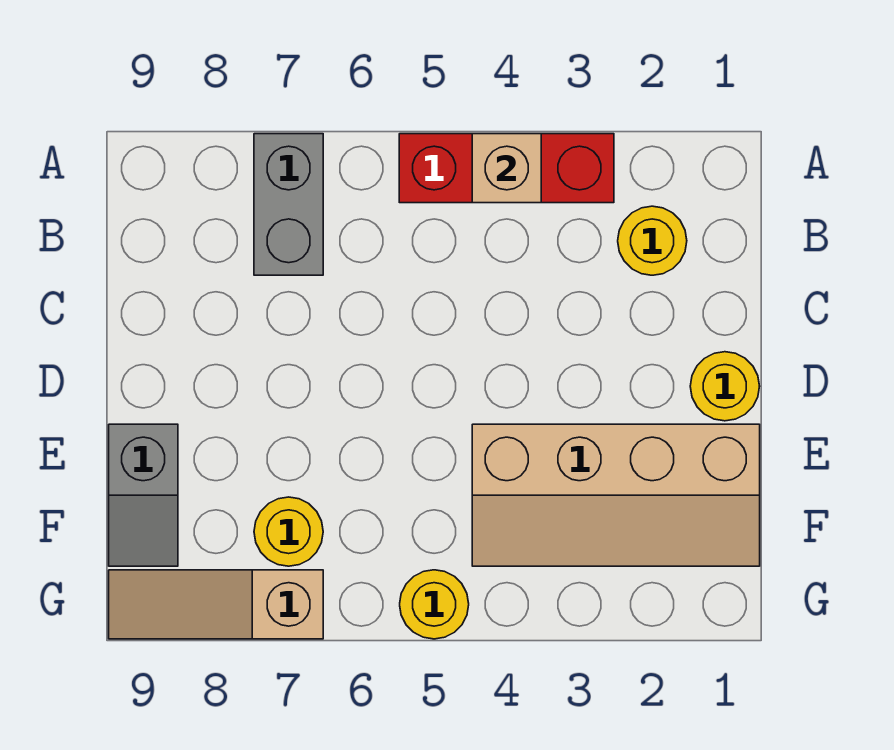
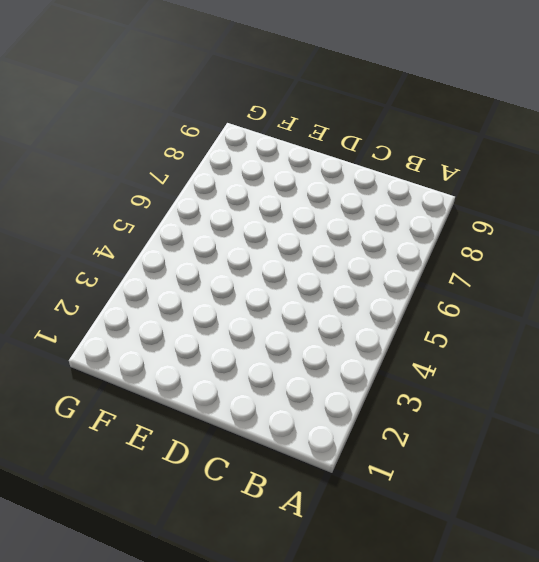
none -> red 1x3 brick [399,134,614,203]
none -> grey 1x2 brick [254,134,323,275]

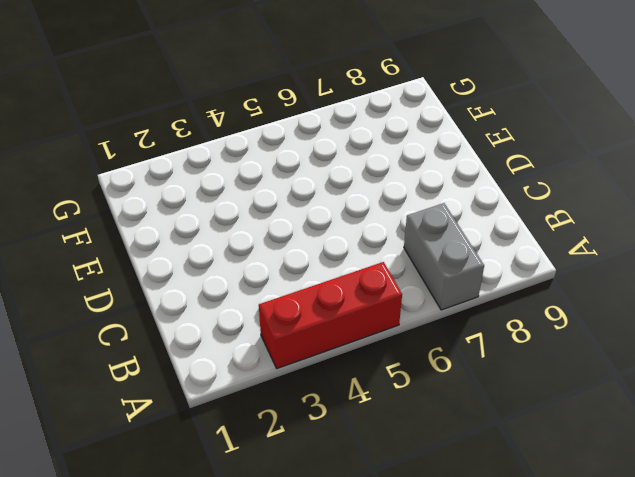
none -> yellow 1x1 round brick [618,206,687,275]
none -> yellow 1x1 round brick [690,352,760,421]

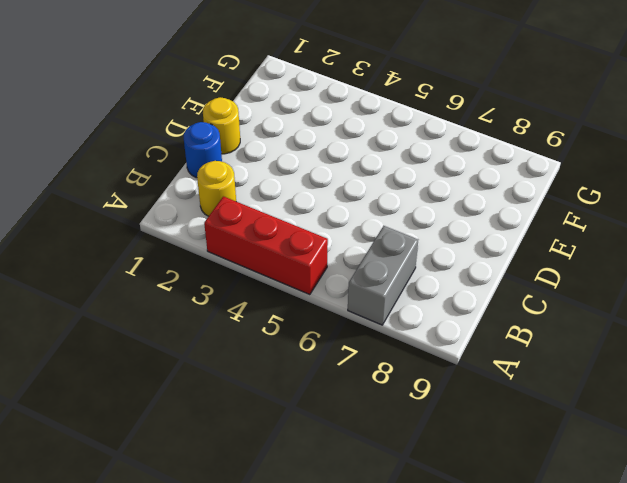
blue 1x1 round brick [184,122,222,178] -> none
none -> tan 2x4 slope [472,424,760,566]
none -> grey 1x2 slope [109,424,178,566]

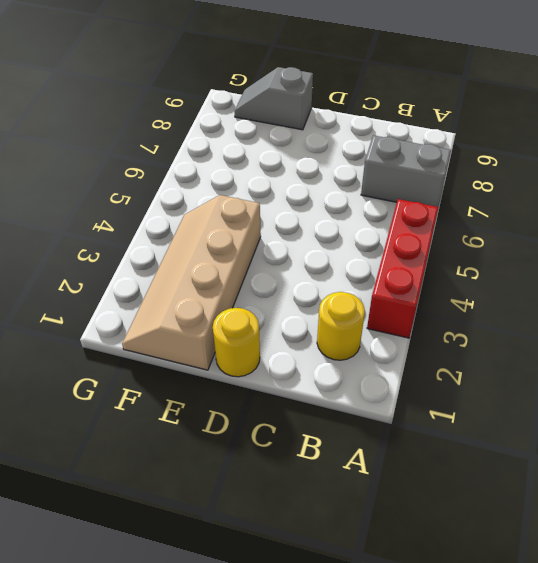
none -> yellow 1x1 round brick [254,497,323,566]
none -> yellow 1x1 round brick [400,570,469,639]

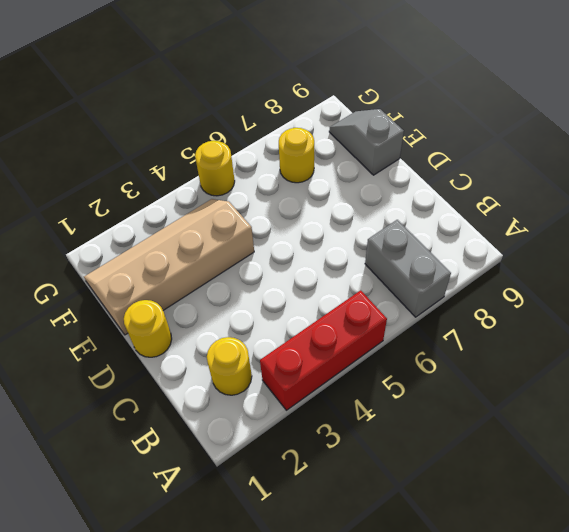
none -> tan 1x3 slope [109,570,323,639]
none -> tan 1x1 brick [472,134,541,203]

